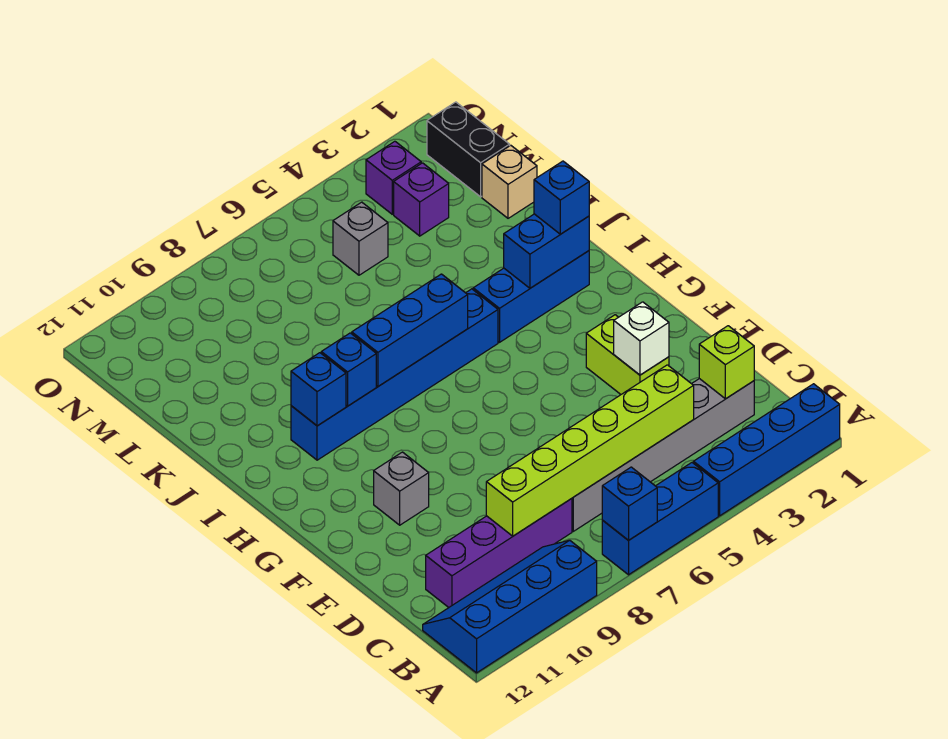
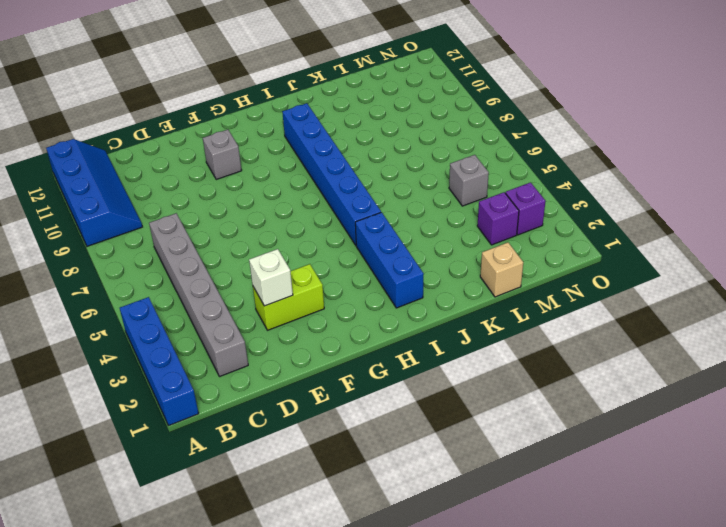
none -> blue 1x3 brick [602,463,718,575]
none -> purple 1x4 brick [426,499,572,607]
none -> black 1x2 brick [427,102,510,197]

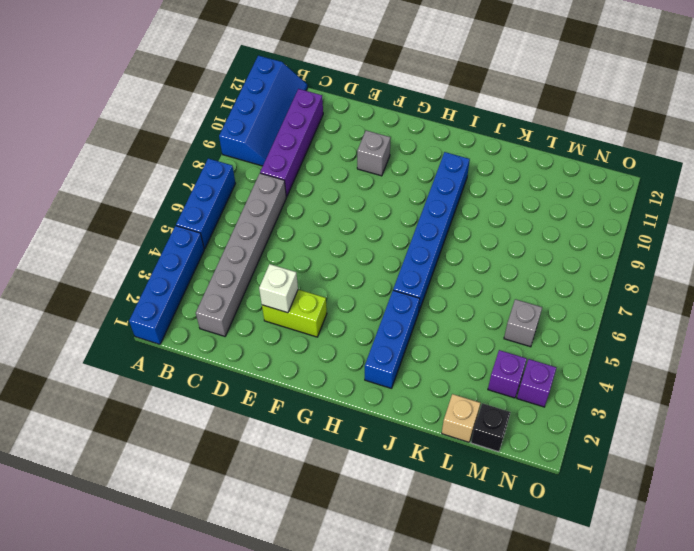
black 1x1 brick [471,403,511,452] -> black 1x2 brick [427,102,510,197]
none -> blue 1x1 brick [602,467,657,540]
none -> lime 1x1 brick [699,326,754,399]
none -> lime 1x6 brick [486,365,694,536]

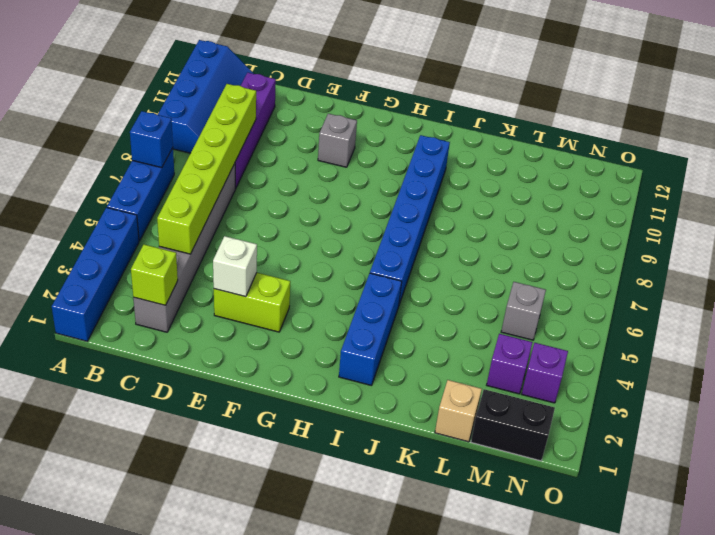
none -> blue 1x2 brick [504,214,589,288]
none -> blue 1x3 brick [352,274,468,386]
none -> blue 1x1 brick [321,333,376,406]

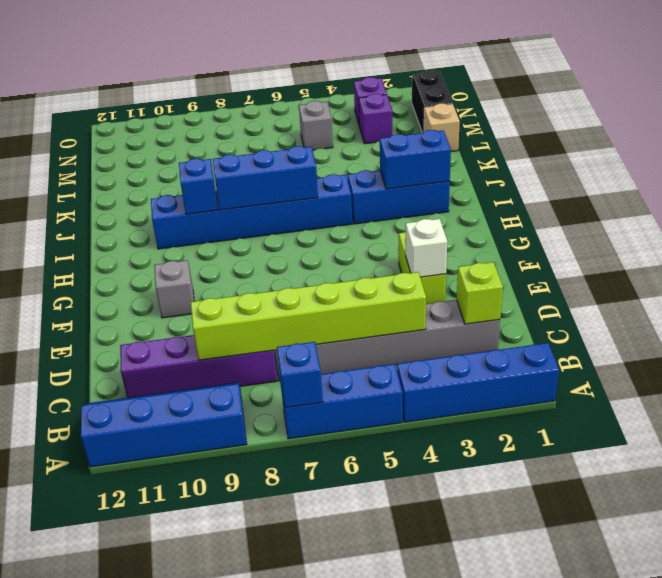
none -> blue 1x1 brick [291,353,346,426]
none -> blue 1x1 brick [534,161,589,234]

